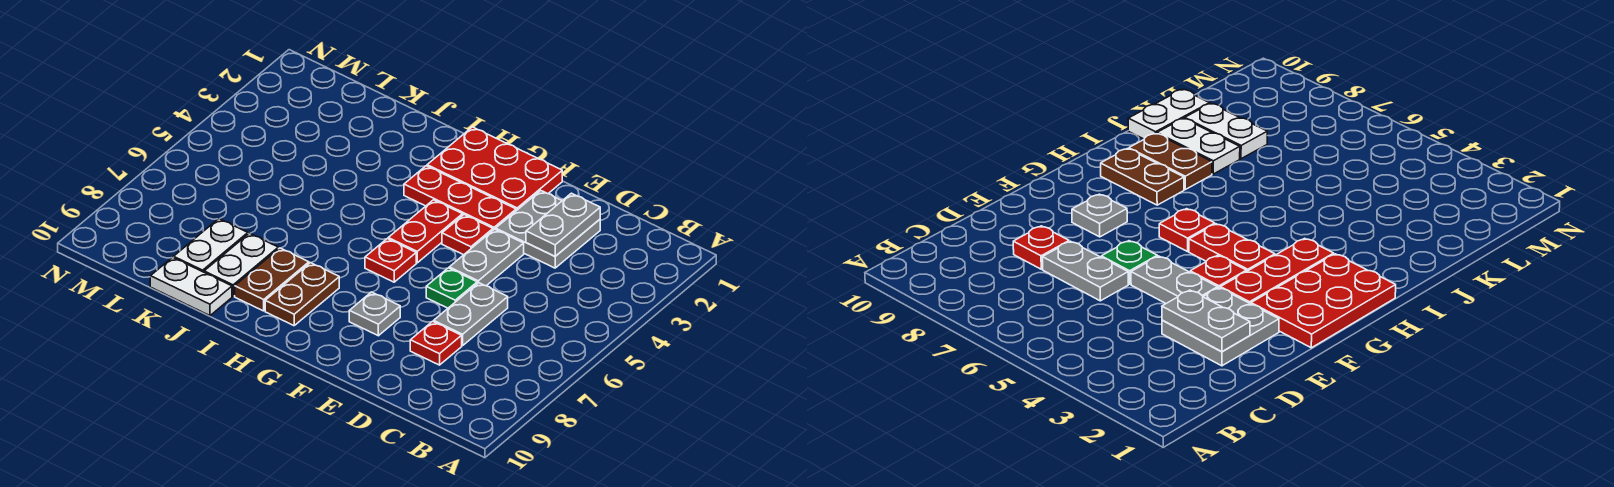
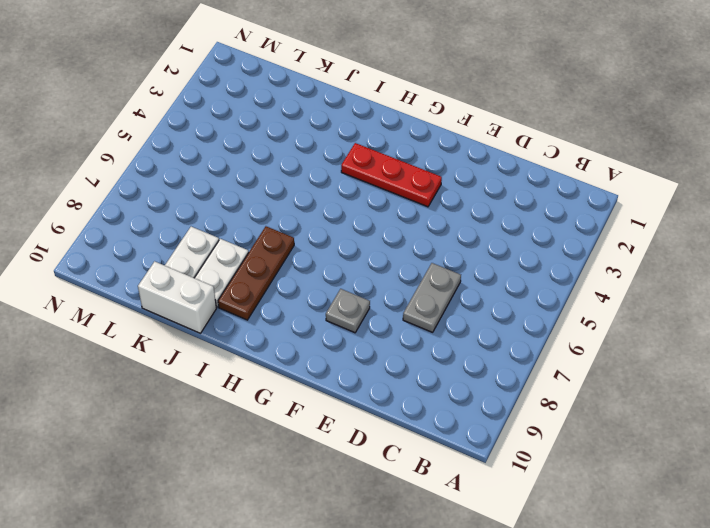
brown 1x3 plate [218,226,294,320] -> brown 1x2 plate [235,248,309,311]
white 1x2 brick [138,261,216,333] -> white 1x2 plate [150,257,232,316]
none -> grey 2x2 plate [496,191,600,268]
none -> red 1x1 plate [410,322,462,365]
none -> grey 1x2 plate [449,229,524,286]

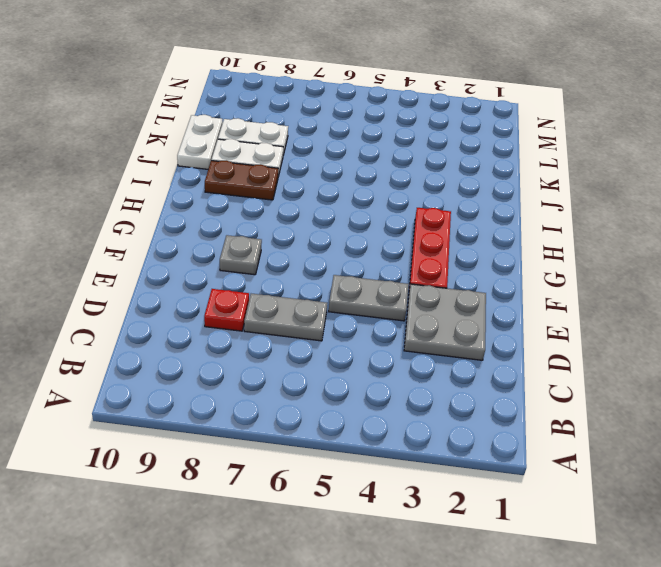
none -> green 1x1 plate [426,268,477,308]
none -> red 2x3 plate [427,127,562,211]
none -> red 1x1 plate [442,215,493,255]

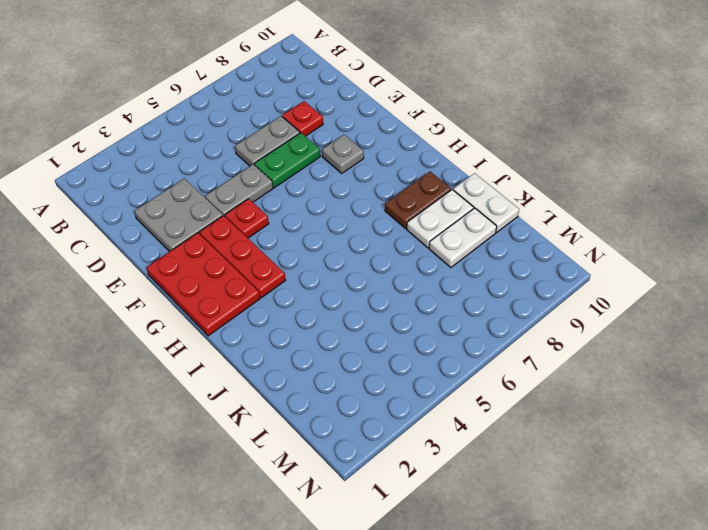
green 1x2 plate [255,133,320,188] -> green 1x1 plate [426,268,477,308]
none -> red 1x2 plate [388,200,463,263]
none -> red 1x1 plate [365,239,416,282]
none -> brown 1x2 plate [265,263,339,326]

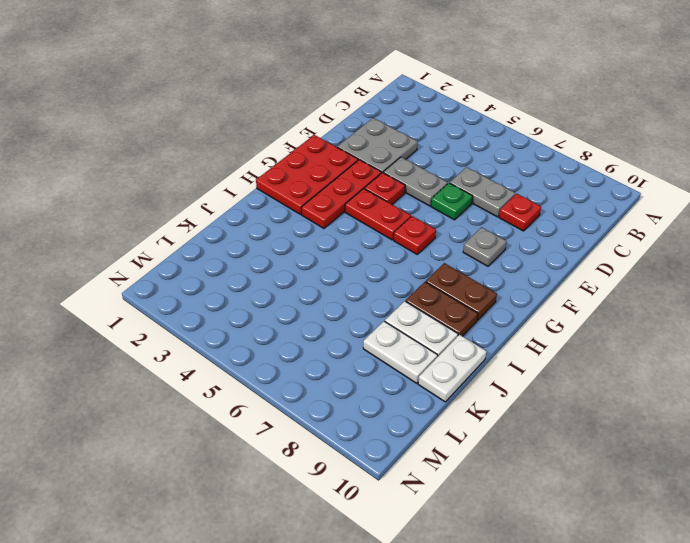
none -> grey 1x2 plate [526,193,600,256]

